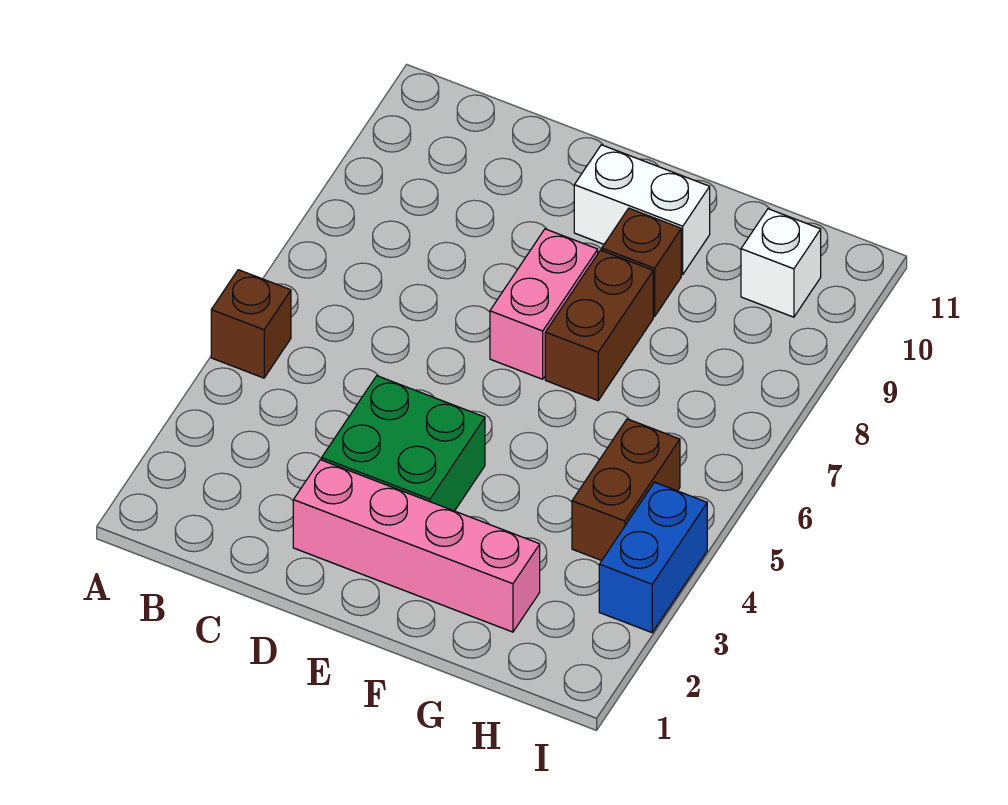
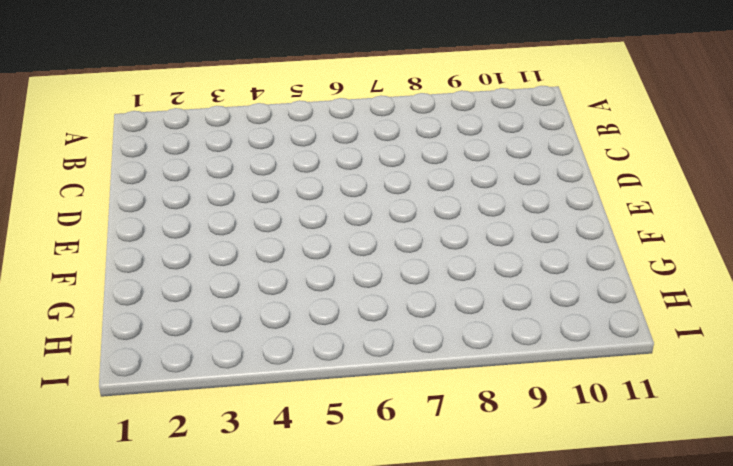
none -> brown 1x1 brick [211,270,291,378]
none -> pink 1x4 brick [293,460,540,632]

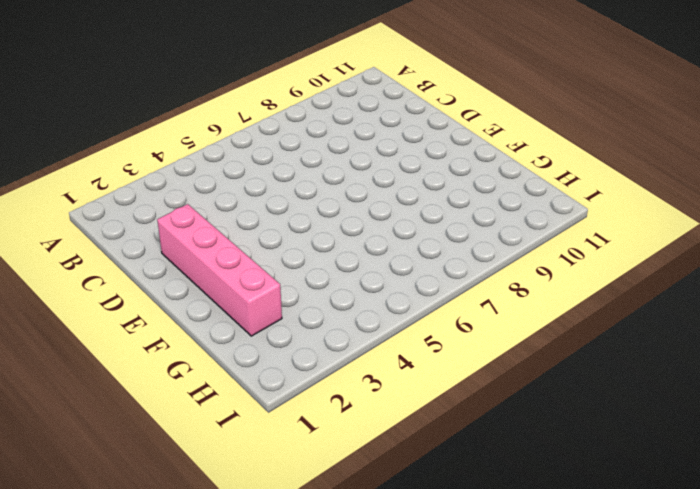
none -> brown 1x1 brick [211,270,291,378]
none -> green 2x2 brick [322,376,485,511]

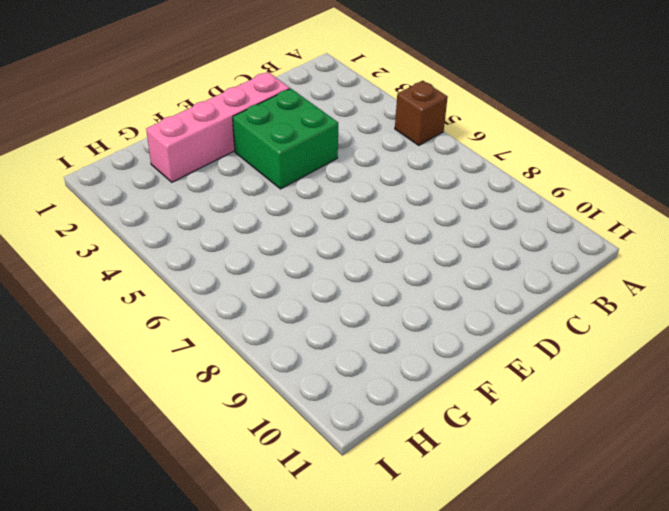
none -> pink 1x2 brick [490,229,598,379]
none -> white 1x2 brick [574,145,710,274]

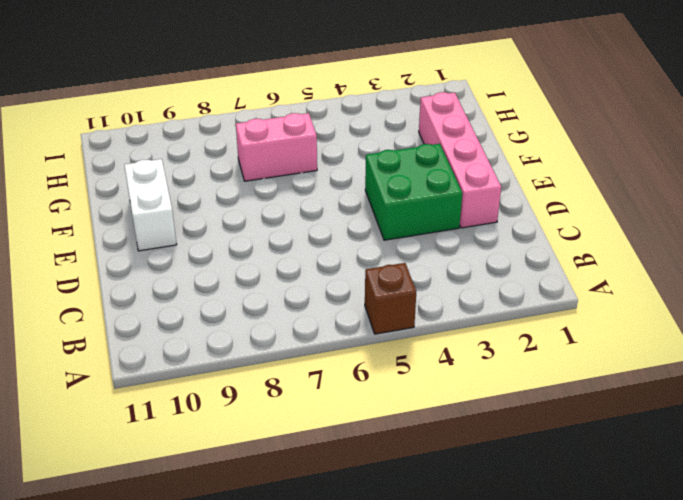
pink 1x2 brick [236,113,317,181] -> pink 1x2 brick moved to [490,229,598,379]
none -> brown 1x2 brick [545,250,653,400]
none -> brown 1x1 brick [602,208,681,317]

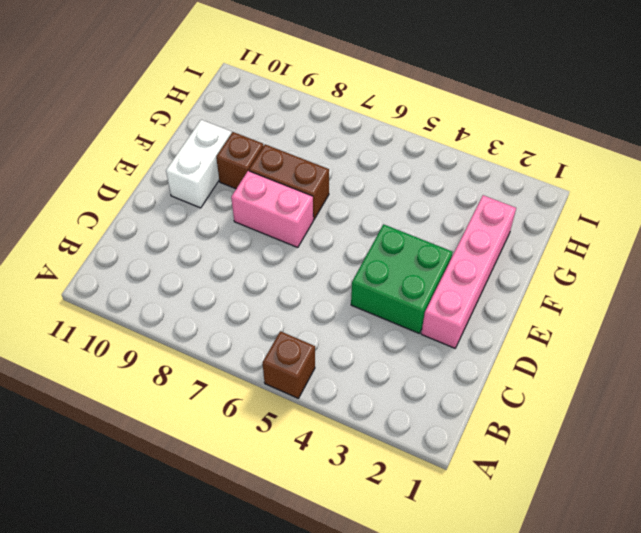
none -> brown 1x2 brick [572,419,680,561]
none -> white 1x1 brick [741,209,821,317]

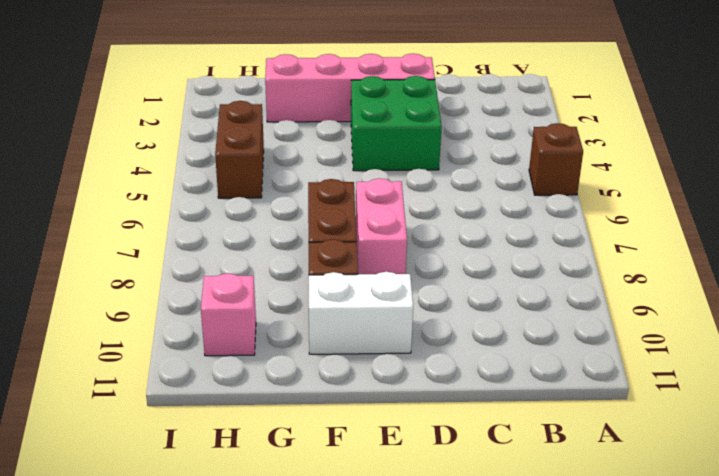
pink 1x1 brick [201,273,256,356] -> white 1x1 brick [741,209,821,317]
none -> blue 1x2 brick [599,482,707,633]

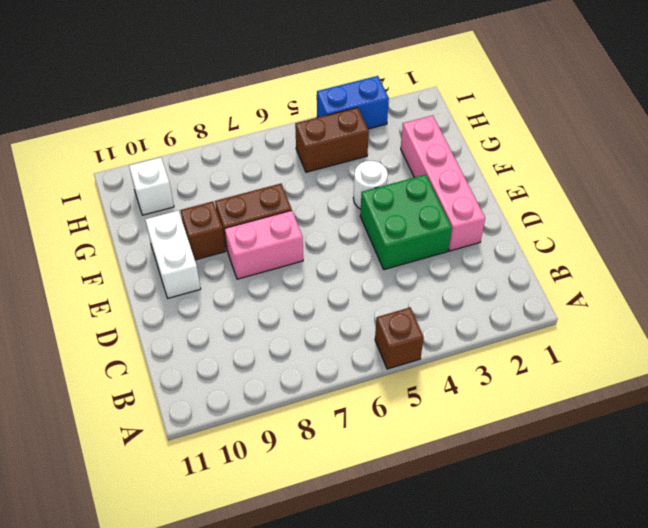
white 1x1 round brick [353,161,388,209] -> none

